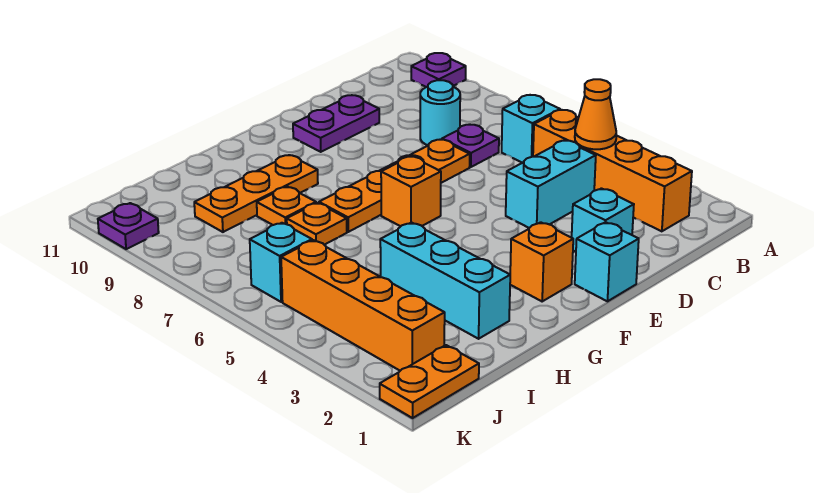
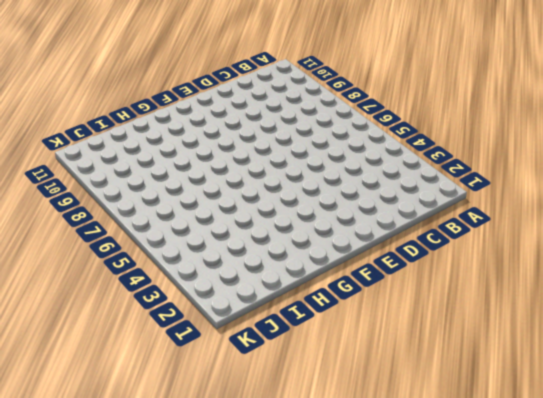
none -> purple 1x1 plate [411,53,466,87]
none -> orange 1x4 brick [533,110,692,231]
none -> cyan 1x1 brick [502,95,560,163]

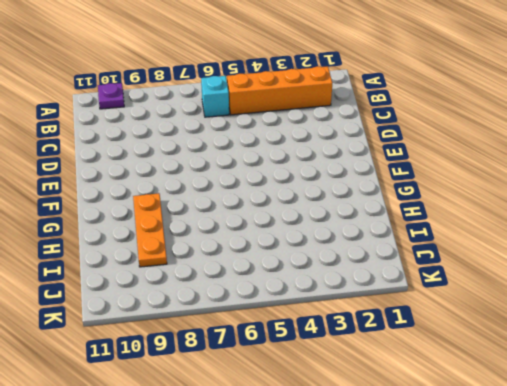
none -> cyan 1x2 brick [506,140,596,228]
none -> purple 1x1 plate [442,124,499,167]
none -> cyan 1x1 round brick [420,80,460,145]

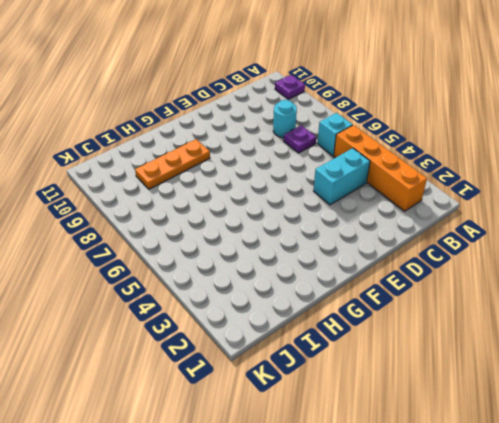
none -> cyan 1x1 brick [572,188,634,252]
none -> orange 1x4 plate [319,139,470,232]
none -> purple 1x2 plate [293,95,379,152]

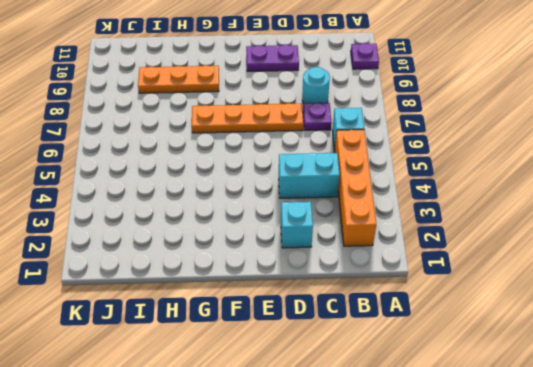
none -> cyan 1x1 brick [575,222,639,301]
none -> orange 1x1 brick [510,222,573,301]
none -> orange 1x1 brick [381,157,441,226]

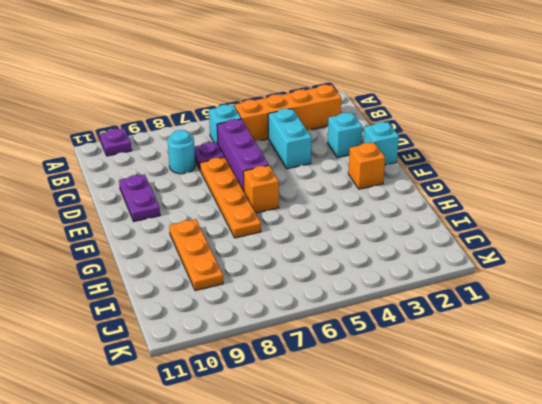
purple 1x3 brick [217,119,269,191] -> none
none -> cyan 1x3 brick [380,223,510,339]
none -> orange 1x1 plate [287,203,347,245]
none -> orange 1x1 plate [257,186,316,225]

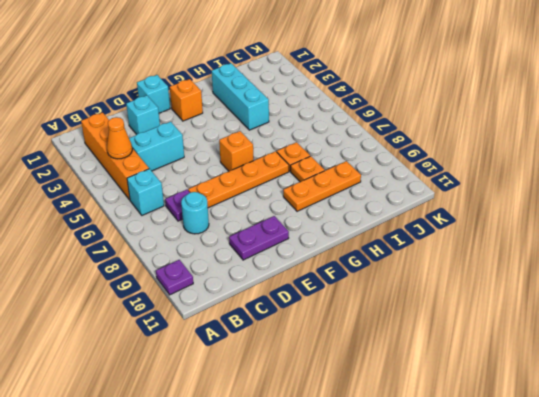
none -> orange 1x2 plate [380,345,479,418]
none -> orange 1x4 brick [281,240,445,371]
none -> cyan 1x1 brick [250,223,312,302]

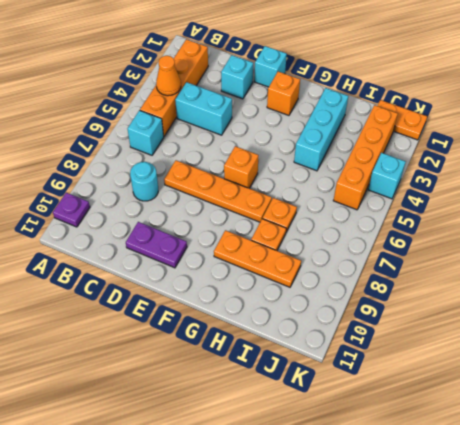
cyan 1x1 brick [368,153,406,199] -> cyan 1x1 brick moved to [250,223,312,302]
none -> purple 1x1 plate [442,124,499,167]
none -> purple 1x1 plate [98,203,159,249]

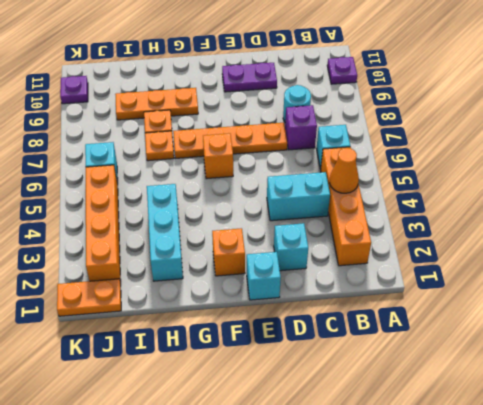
purple 1x1 brick [285,105,317,150] -> purple 1x1 plate [442,124,499,167]

